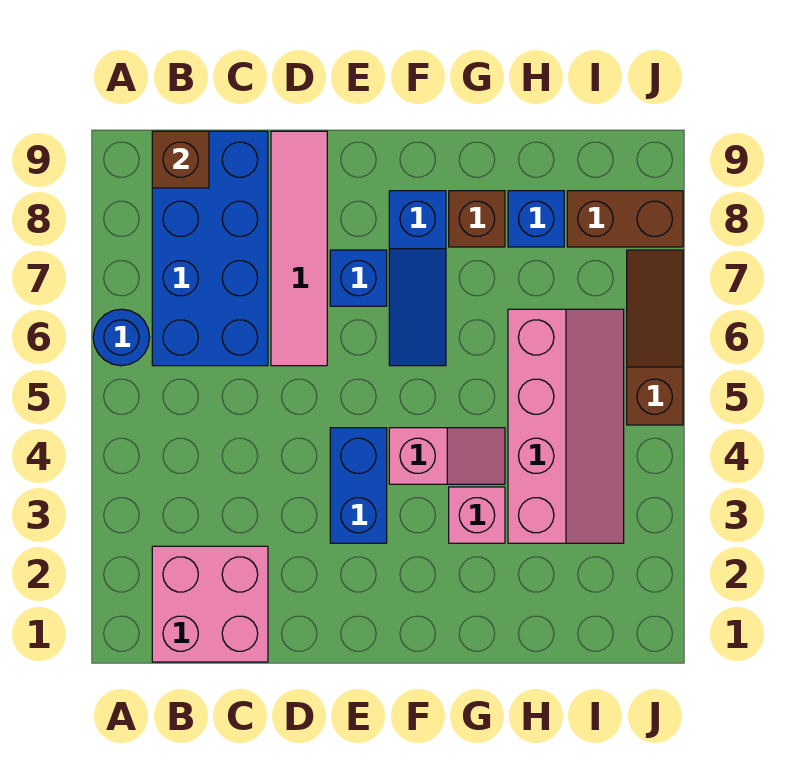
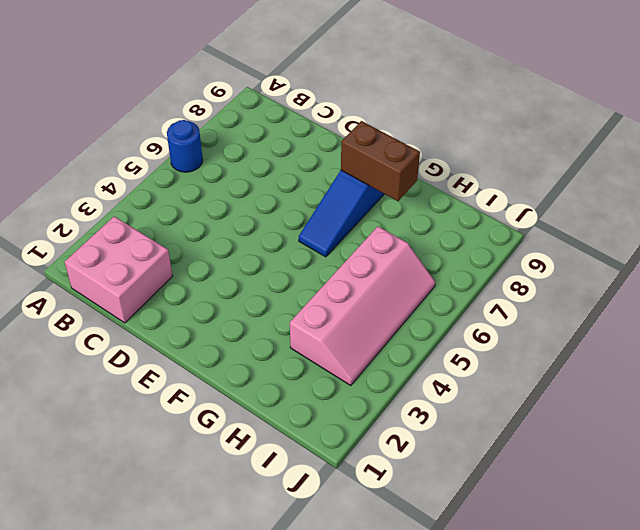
brown 1x2 brick [341,121,420,201] -> brown 1x2 brick moved to [567,191,683,247]
none -> blue 2x4 brick [152,131,268,366]
none -> pink 1x4 tile [271,131,327,366]
none -> blue 1x2 brick [330,428,387,543]

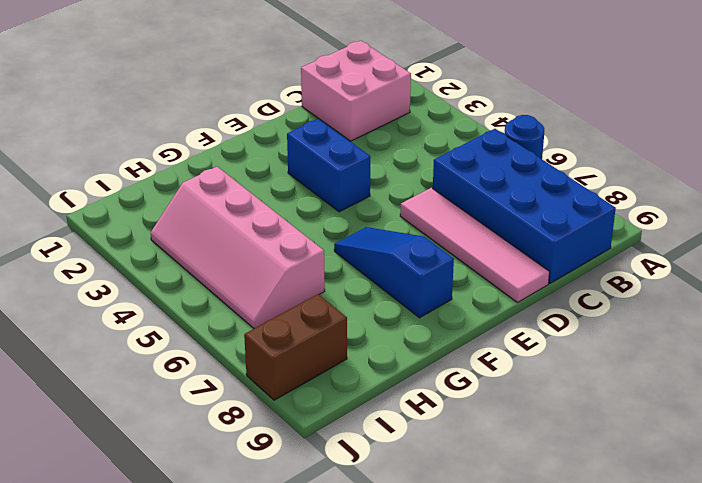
none -> blue 1x1 brick [330,250,387,306]
none -> pink 1x2 slope [389,428,505,484]
none -> pink 1x1 brick [449,487,505,543]

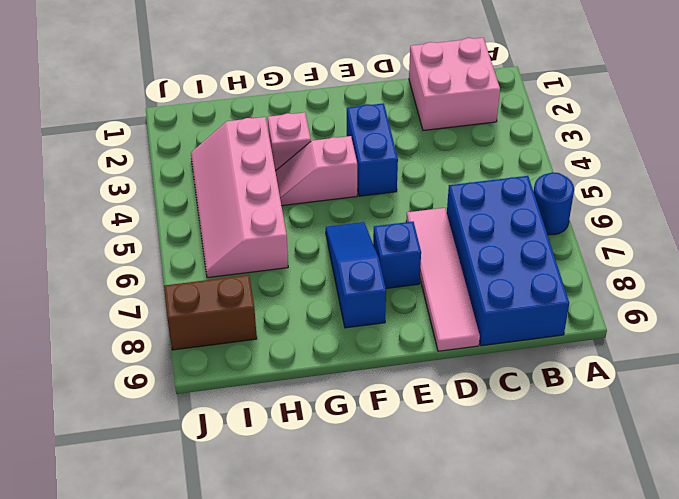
none -> brown 1x1 brick [449,191,505,247]
none -> blue 1x1 brick [508,191,564,247]
none -> brown 1x3 slope [627,250,683,425]

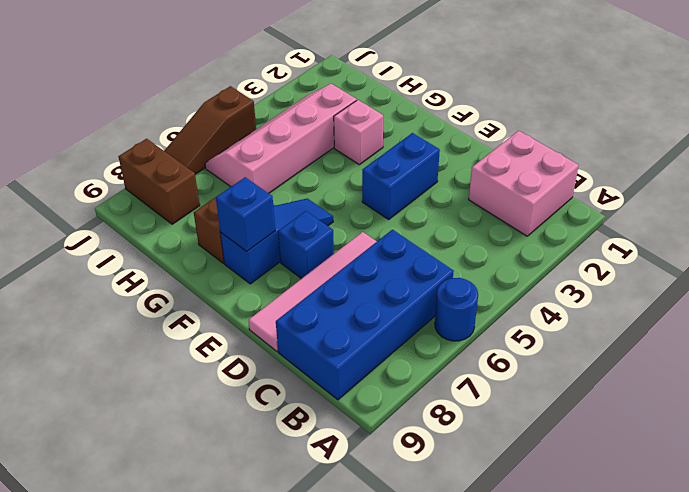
blue 1x1 brick [216,177,275,251] -> blue 1x1 brick moved to [508,191,564,247]
none -> pink 1x2 slope [389,428,505,484]
none -> brown 1x1 brick [152,131,209,188]

